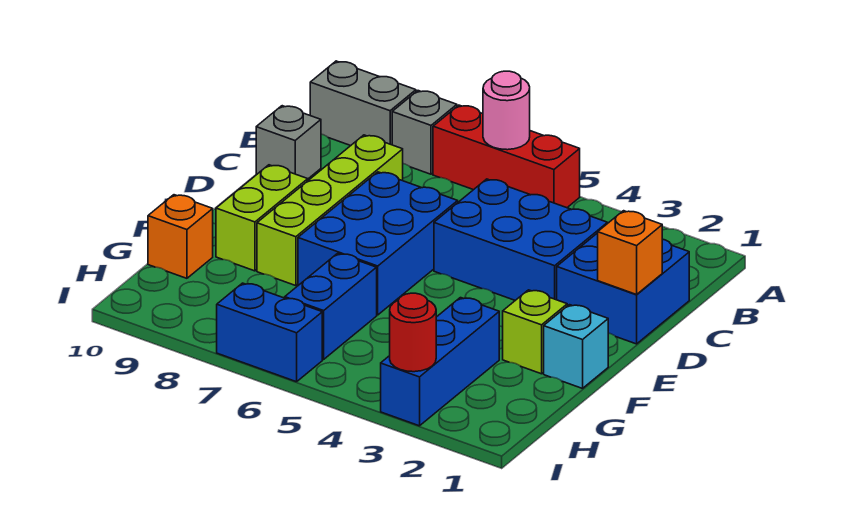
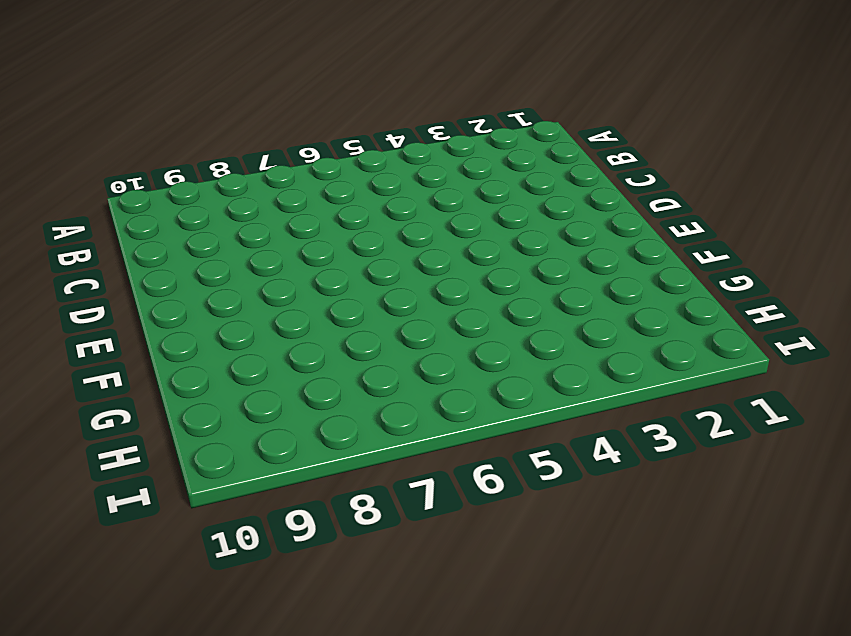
none -> red 1x3 brick [433,105,580,208]
none -> grey 1x1 brick [392,91,457,174]
none -> grey 1x2 brick [310,61,416,146]

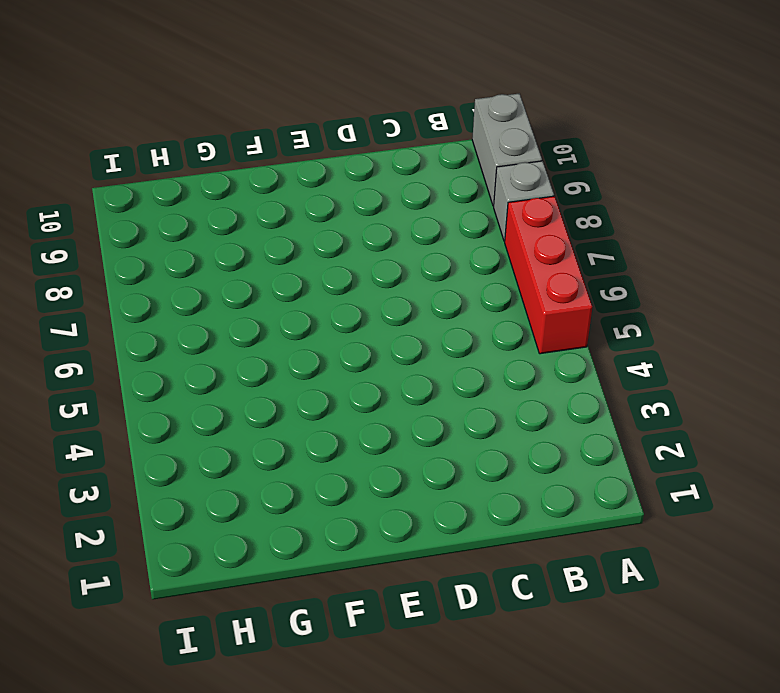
none -> blue 2x2 brick [557,233,689,344]
none -> blue 2x3 brick [434,179,608,300]
none -> lime 1x4 brick [257,135,403,286]

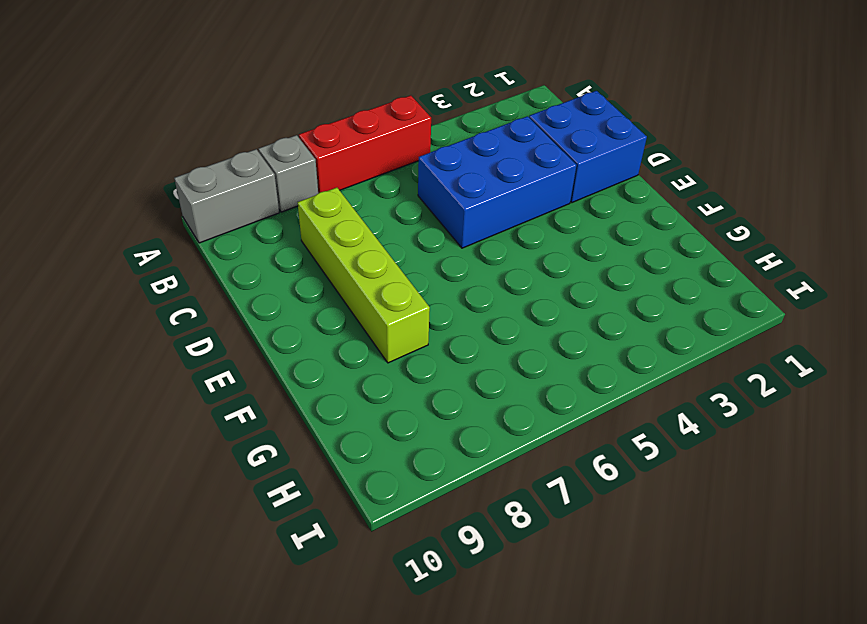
none -> grey 1x1 brick [256,106,321,179]
none -> blue 2x3 brick [298,172,458,315]
none -> lime 1x2 brick [216,165,308,271]

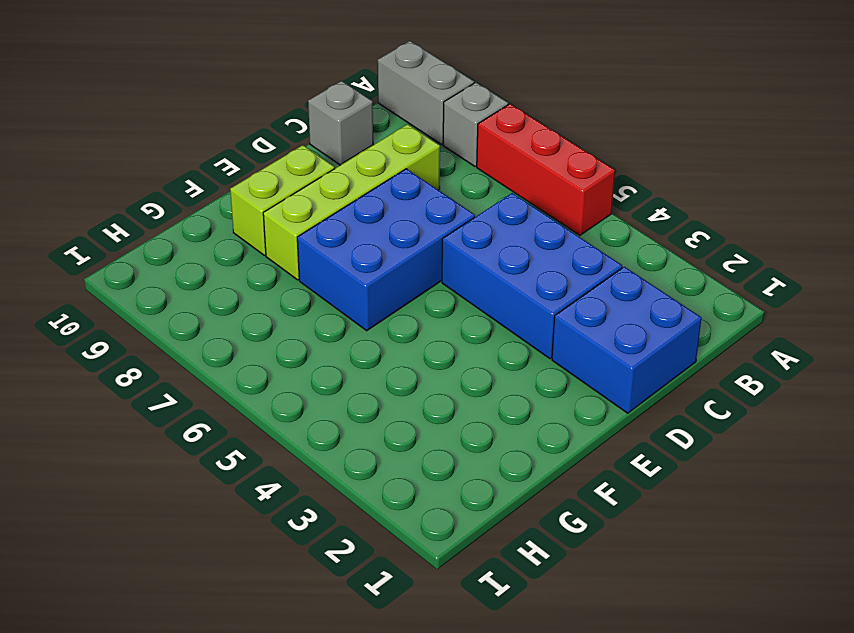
none -> cyan 1x1 brick [544,305,608,388]
none -> lime 1x1 brick [503,290,567,374]
none -> blue 1x3 brick [381,298,499,426]

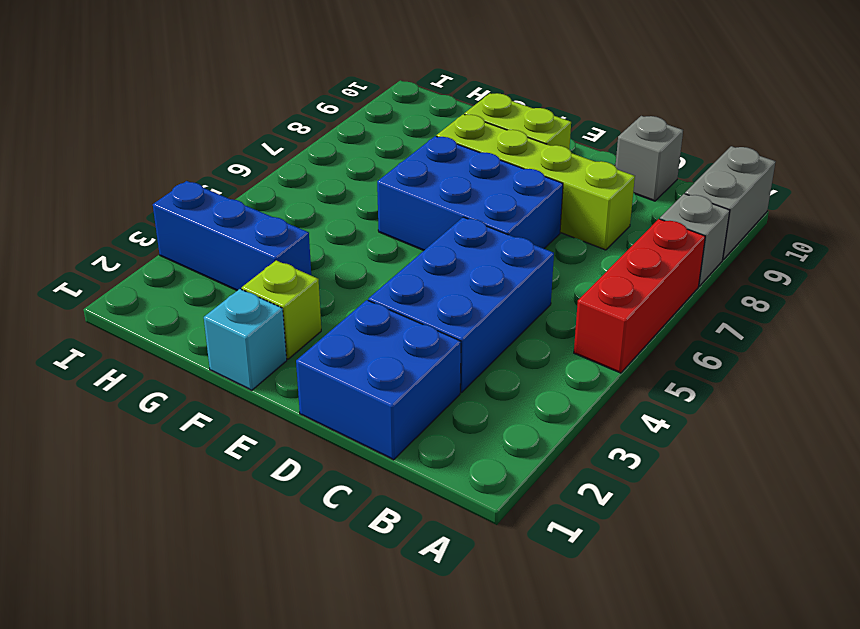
none -> blue 1x2 brick [285,253,377,359]
none -> orange 1x1 brick [148,195,213,278]
none -> blue 1x2 brick [217,283,322,382]

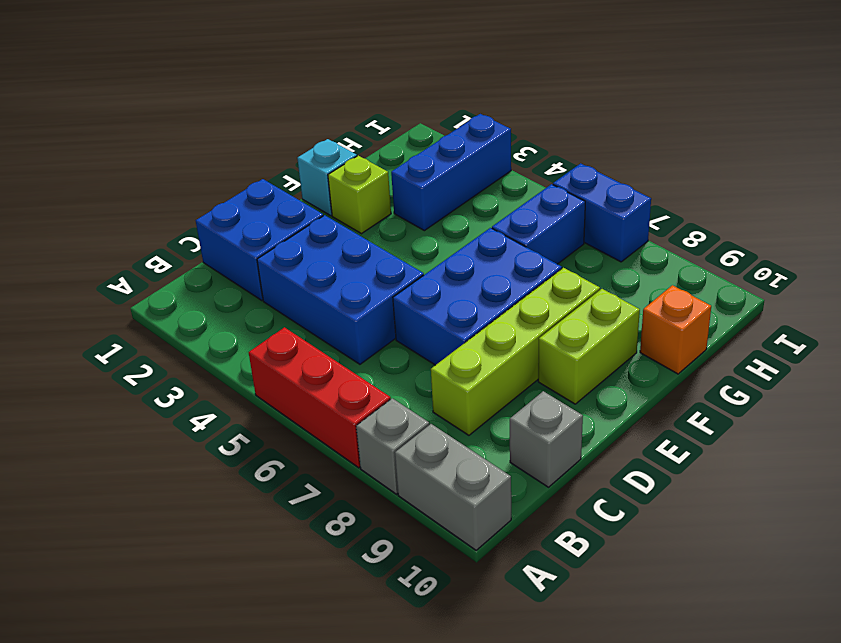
none -> pink 1x1 round brick [483,71,530,150]
none -> orange 1x1 brick [598,211,662,294]
none -> red 1x1 round brick [390,293,436,372]

